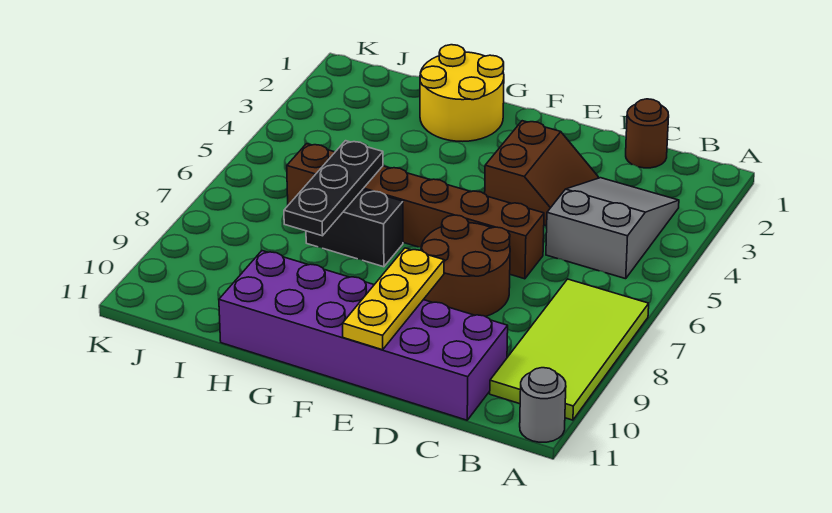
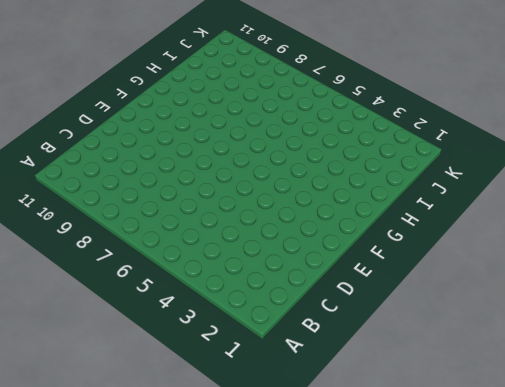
none -> lime 2x4 tile [490,279,649,420]
none -> grey 1x1 round brick [520,368,566,442]
none -> grey 2x3 slope [546,178,679,279]

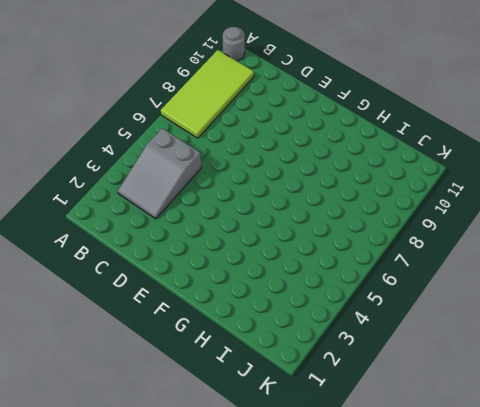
none -> brown 1x1 round brick [626,99,669,168]
none -> purple 2x6 brick [219,251,508,420]
none -> brown 2x2 slope [485,121,599,226]

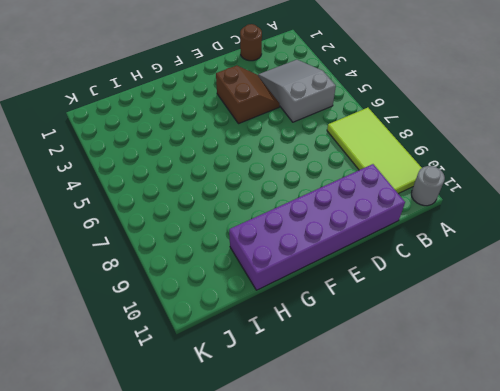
none -> brown 1x6 brick [287,144,544,279]
none -> brown 2x2 round brick [421,215,510,317]
none -> yellow 2x2 round brick [420,45,504,141]

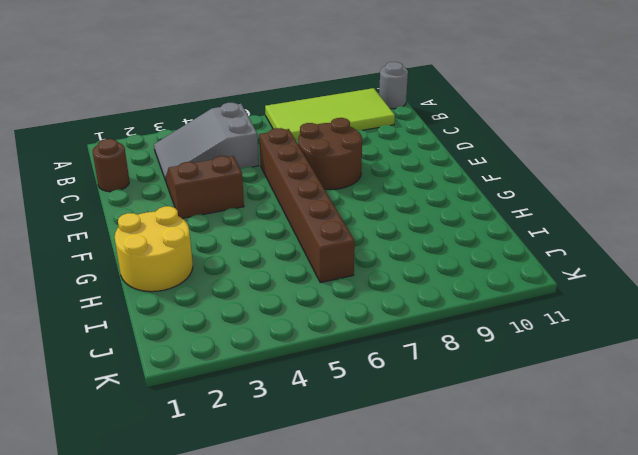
none -> purple 2x6 brick [219,251,508,420]
none -> black 1x2 brick [306,189,403,267]
none -> yellow 1x3 plate [343,248,444,350]

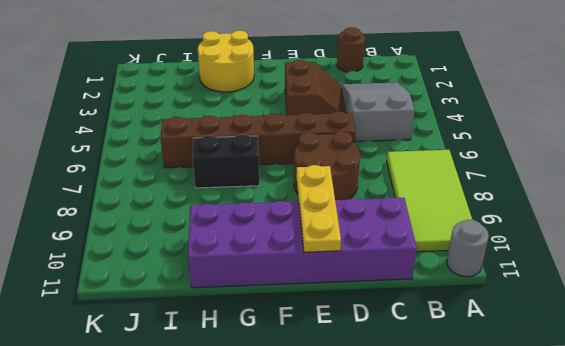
none -> black 1x3 plate [284,141,383,236]

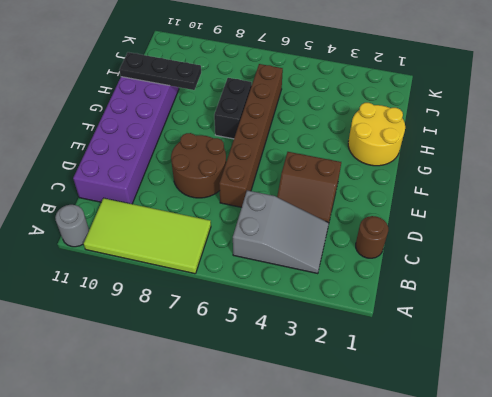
black 1x3 plate [120,52,201,90] -> black 1x3 plate moved to [284,141,383,236]
none -> yellow 1x3 plate [343,248,444,350]

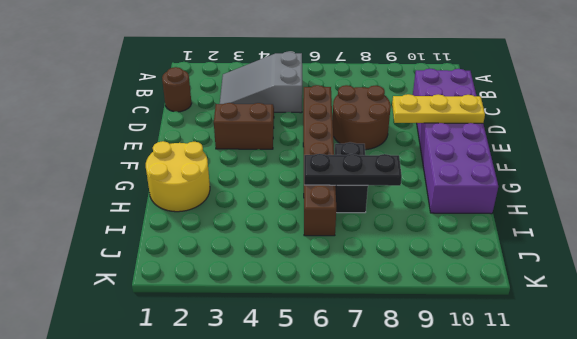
none -> lime 2x4 tile [490,279,649,420]
none -> grey 1x1 round brick [520,368,566,442]

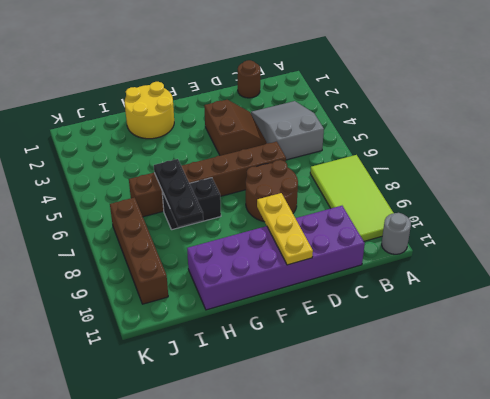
brown 1x4 brick [110,198,168,304] -> none

